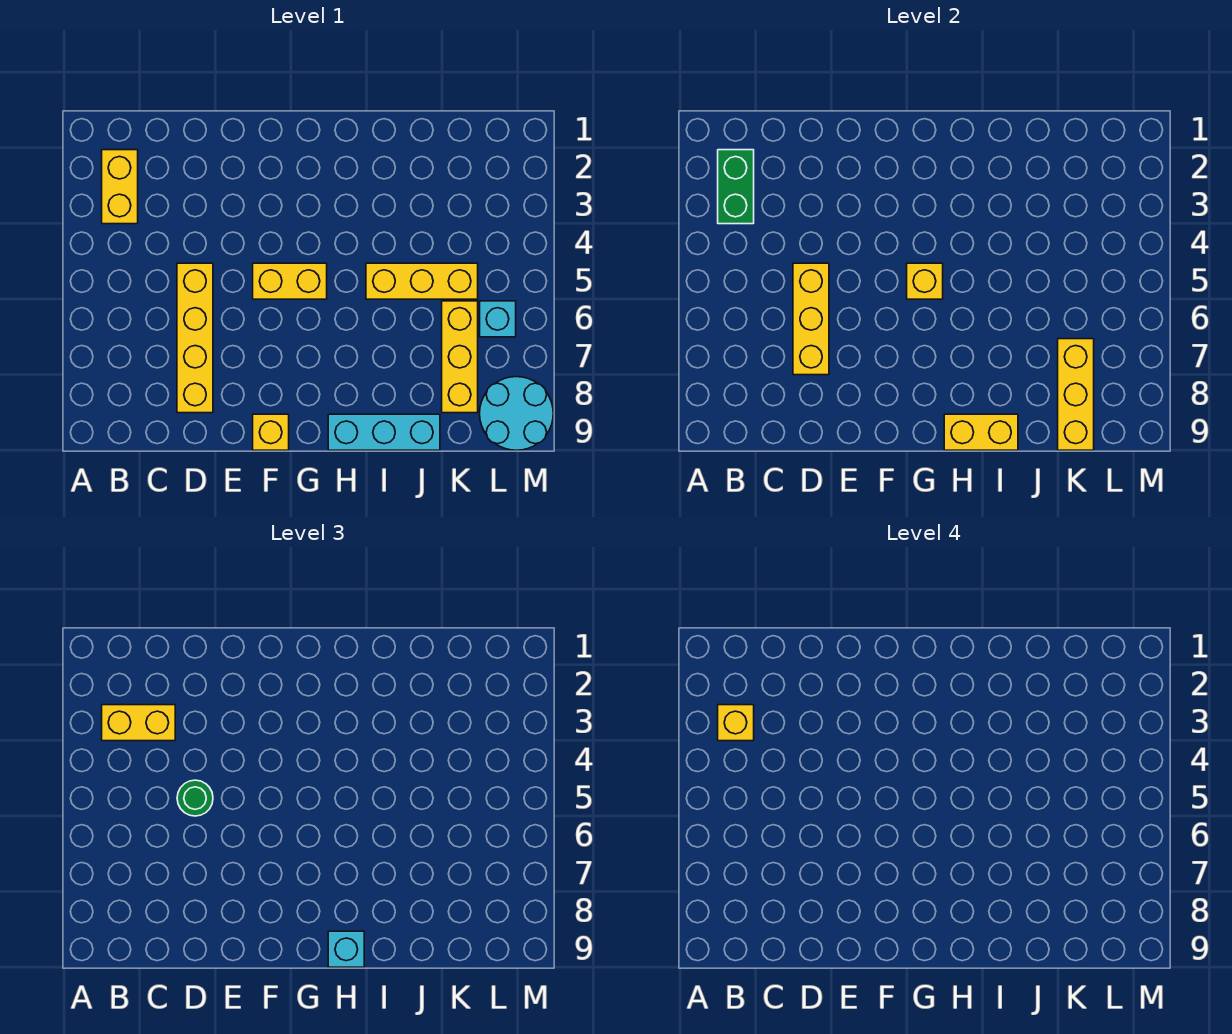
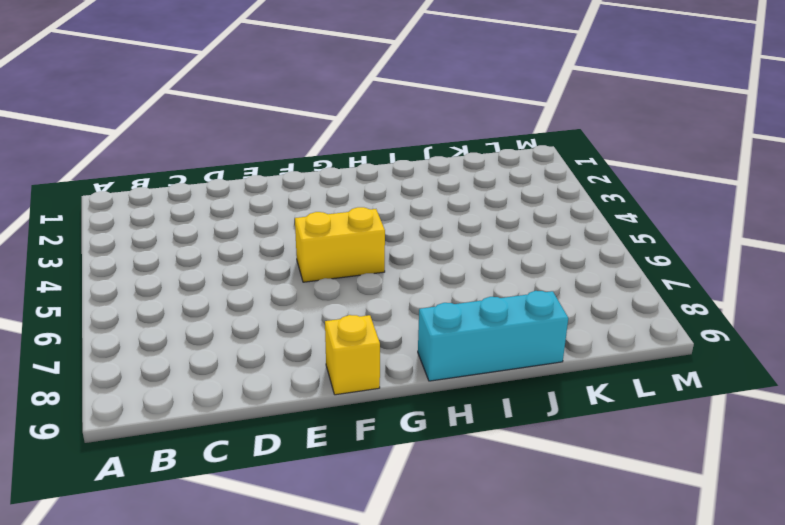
none -> yellow 1x2 brick [102,150,138,224]
none -> yellow 1x4 brick [177,263,213,413]
none -> yellow 1x3 brick [366,263,478,299]

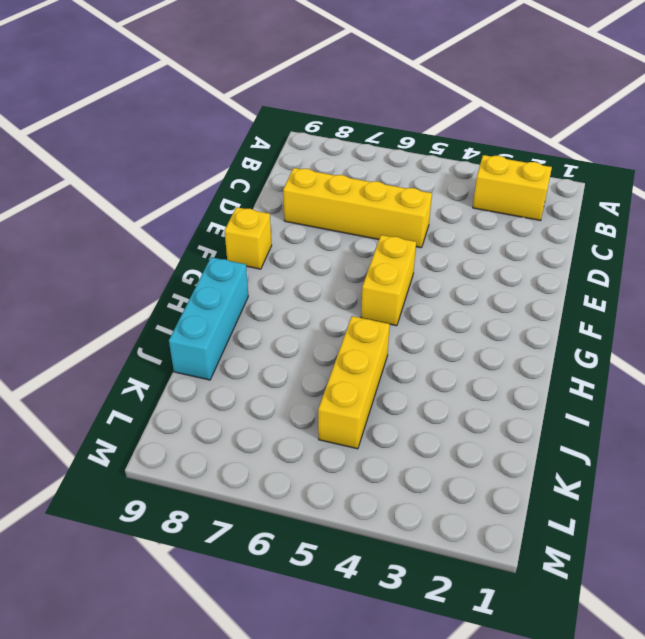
none -> yellow 1x3 brick [442,301,478,413]
none -> cyan 1x1 brick [480,301,516,337]
none -> cyan 2x2 round brick [480,377,553,450]

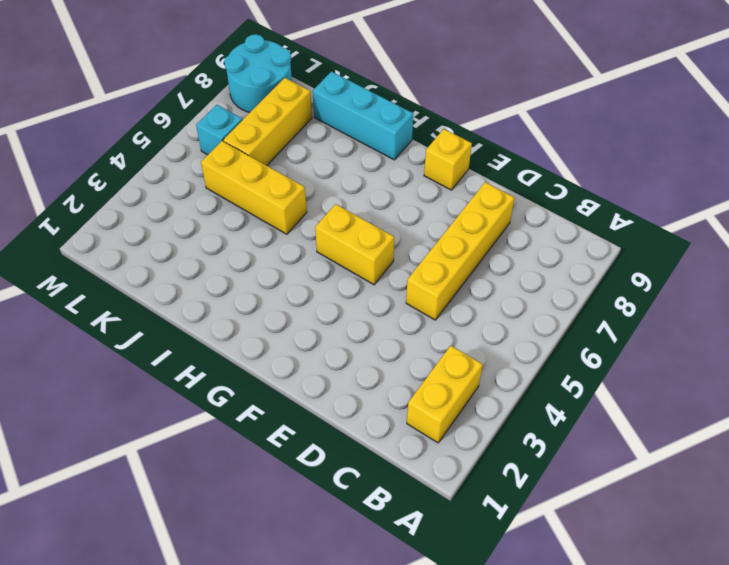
none -> green 1x2 brick [718,150,754,224]
none -> yellow 1x3 brick [793,263,829,375]
none -> yellow 1x1 brick [907,263,943,299]

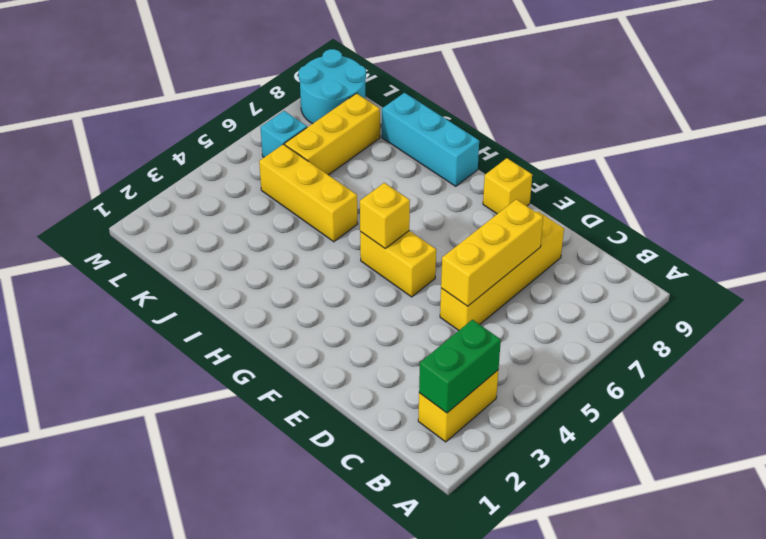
none -> yellow 1x2 brick [944,414,1018,450]
none -> yellow 1x3 brick [1058,339,1094,450]
none -> yellow 1x2 brick [102,705,175,741]

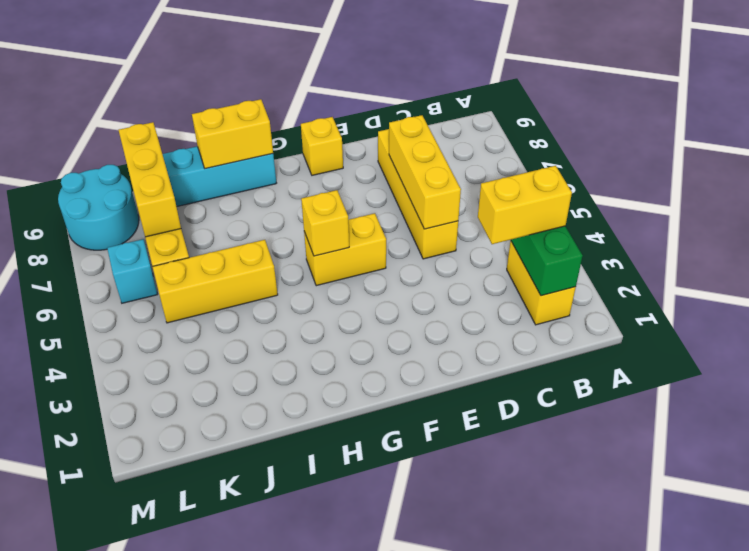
none -> green 1x1 round brick [177,780,213,816]
none -> cyan 1x1 brick [328,931,364,967]
none -> yellow 1x1 brick [718,705,754,741]

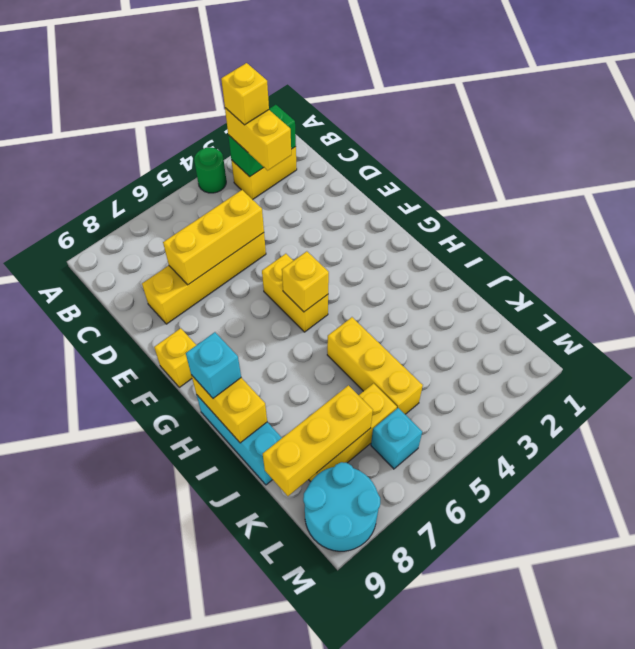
green 1x1 round brick [194,147,226,193] -> green 1x1 round brick moved to [177,780,213,816]

